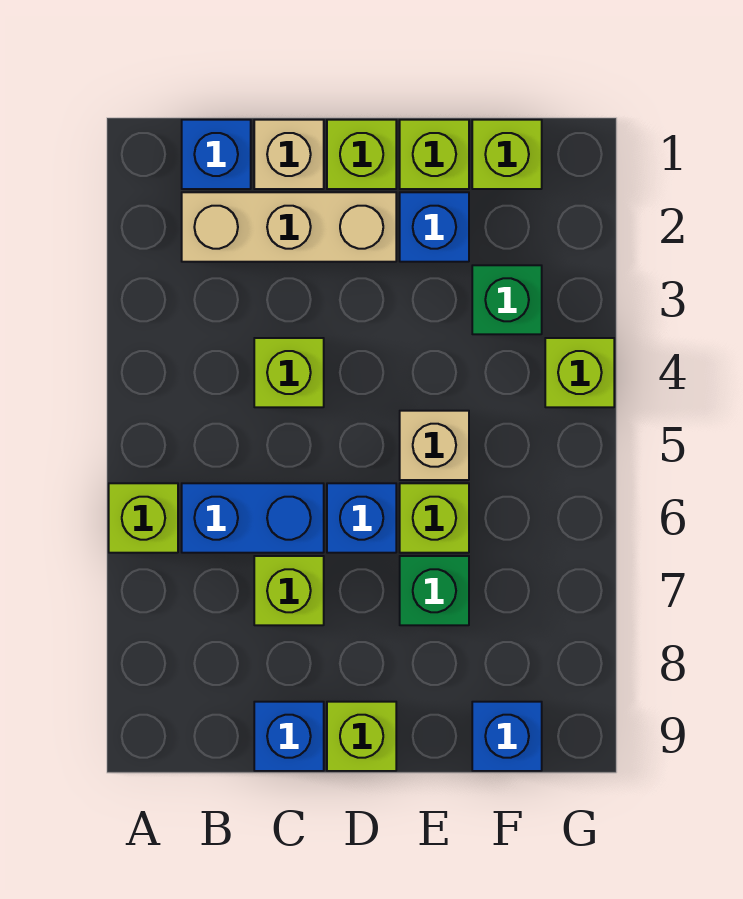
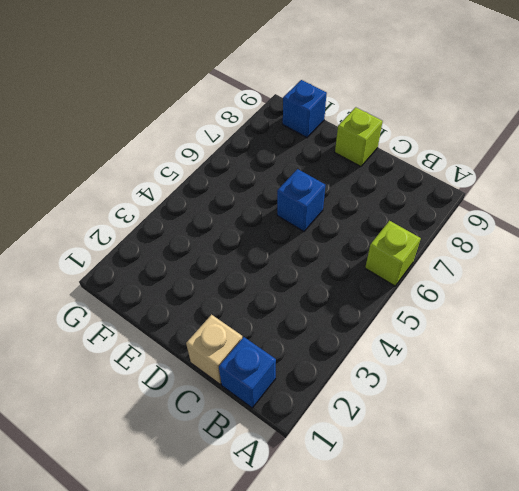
none -> tan 1x3 brick [182,192,396,262]
none -> blue 1x2 brick [182,483,324,553]
none -> lime 1x1 brick [254,338,324,407]

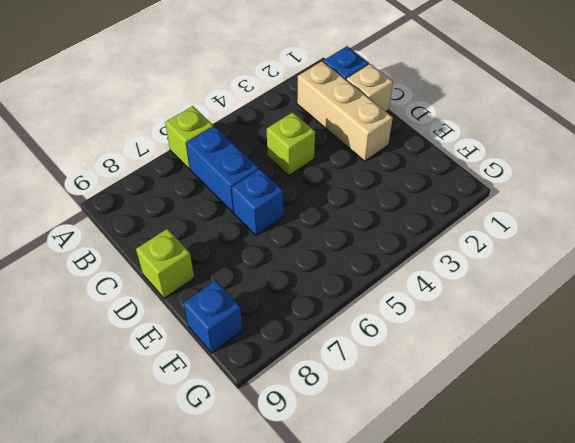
none -> lime 1x1 brick [254,556,324,625]
none -> blue 1x1 brick [254,702,324,771]
none -> lime 1x1 brick [327,120,396,189]

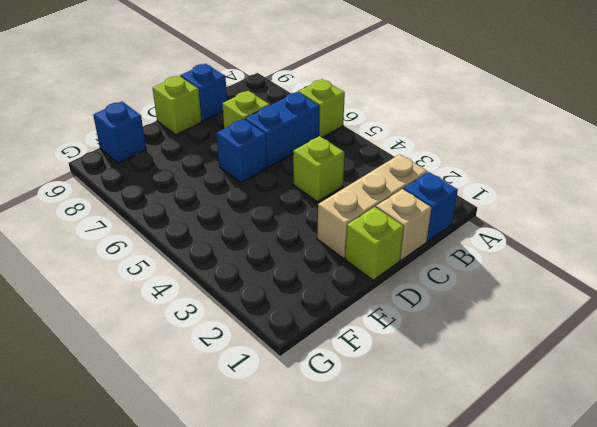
none -> lime 1x1 brick [400,120,469,189]
none -> blue 1x1 brick [400,192,469,262]
none -> tan 1x1 brick [400,411,469,480]

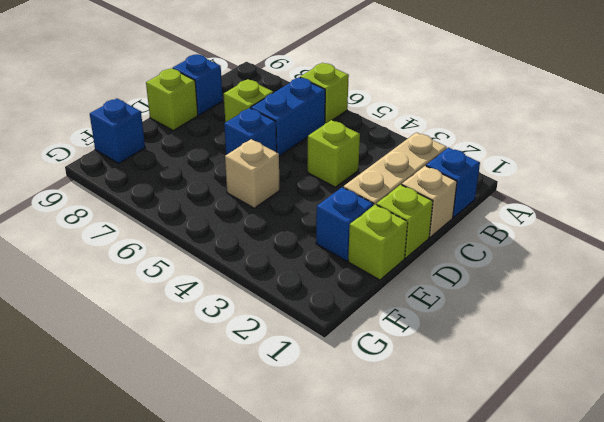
none -> lime 1x1 brick [400,483,469,553]
none -> green 1x1 brick [400,556,469,625]
none -> lime 1x1 brick [472,120,542,189]

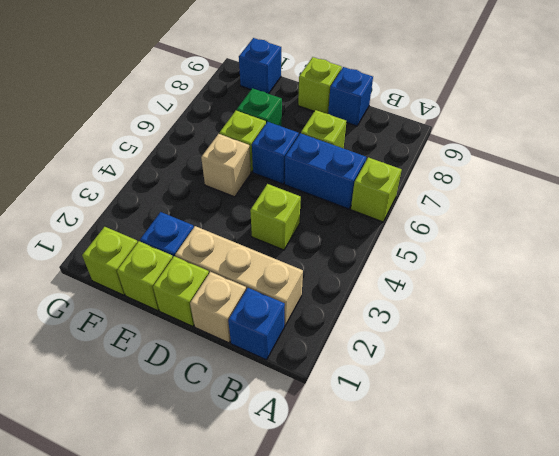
none -> green 1x1 brick [472,265,542,334]
none -> lime 1x1 brick [545,338,614,407]

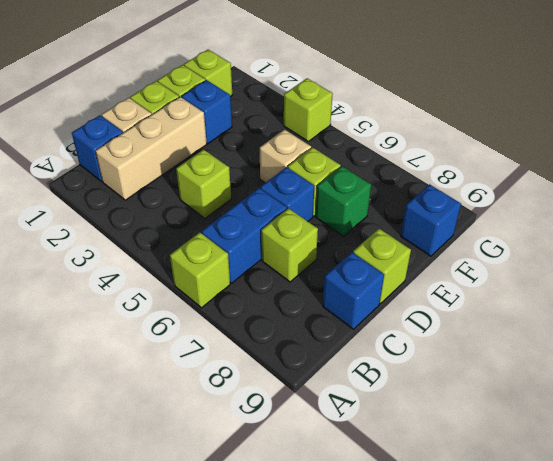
none -> green 1x1 brick [472,265,542,334]

